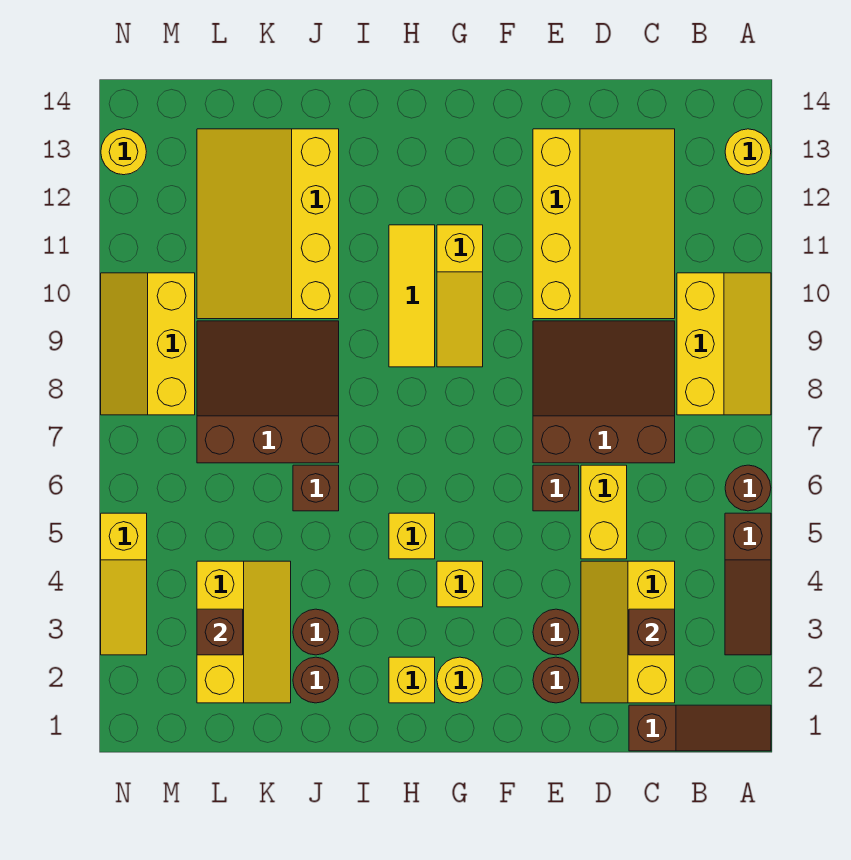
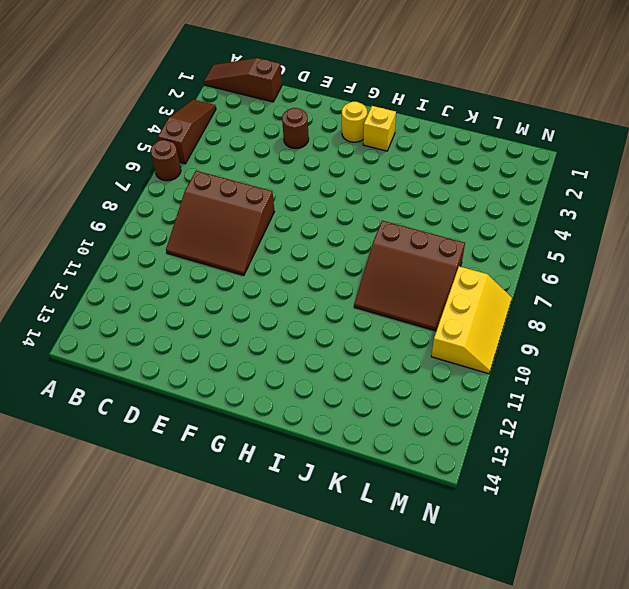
none -> yellow 2x3 slope [677,273,771,415]
none -> yellow 1x1 round brick [725,129,771,175]
none -> yellow 2x3 slope [581,561,675,703]

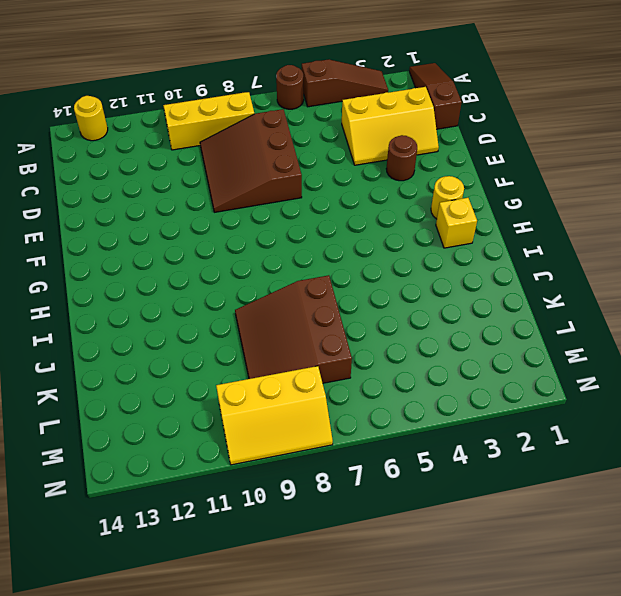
none -> yellow 3x4 slope [533,129,675,319]
none -> yellow 1x2 brick [581,465,627,559]
none -> brown 1x1 round brick [533,657,579,703]

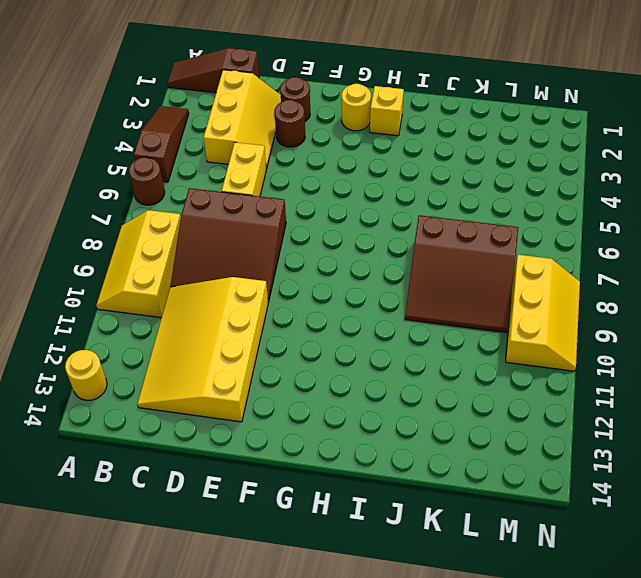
none -> brown 1x1 brick [533,465,579,511]
none -> yellow 1x1 brick [437,561,483,607]
none -> yellow 1x3 slope [437,225,483,367]

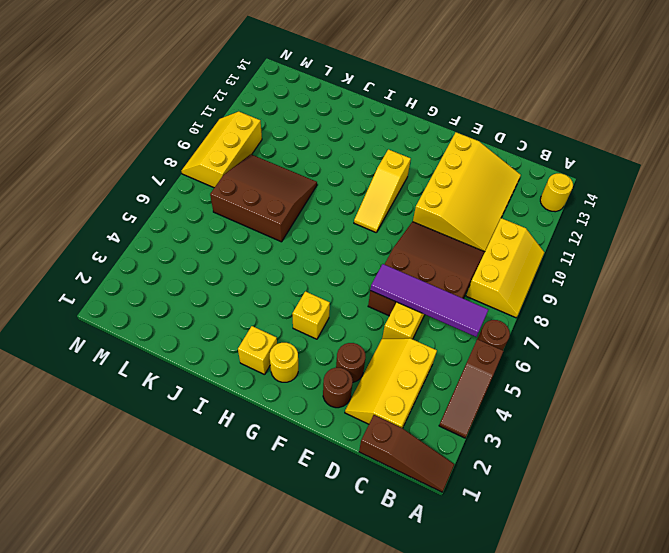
purple 1x4 tile [370,264,488,337] -> none
none -> yellow 1x1 brick [389,513,435,559]
none -> yellow 1x3 tile [389,225,435,367]
none -> brown 1x1 round brick [293,657,339,703]

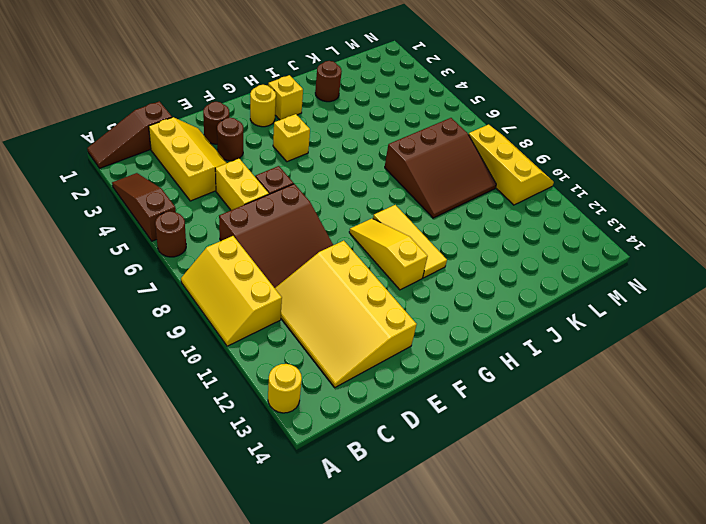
none -> yellow 1x1 brick [389,513,435,559]
none -> brown 1x1 round brick [293,609,339,655]
none -> brown 1x1 brick [293,465,339,511]

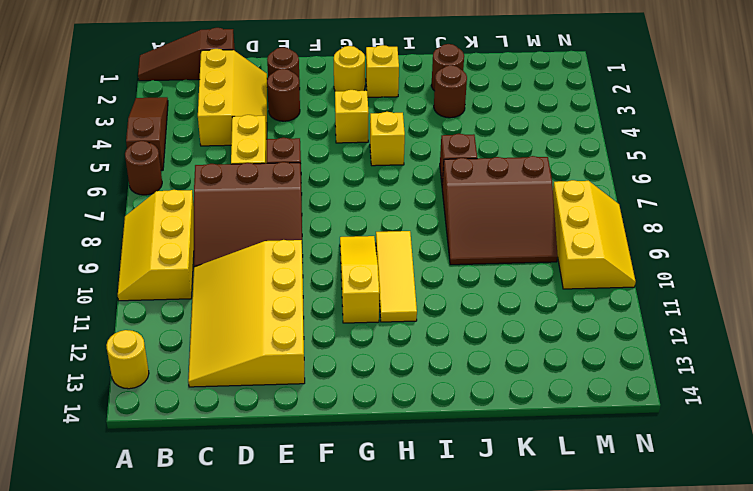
none -> yellow 3x4 slope [197,129,339,319]
none -> yellow 2x3 slope [197,561,291,703]
none -> yellow 1x3 slope [101,513,147,655]

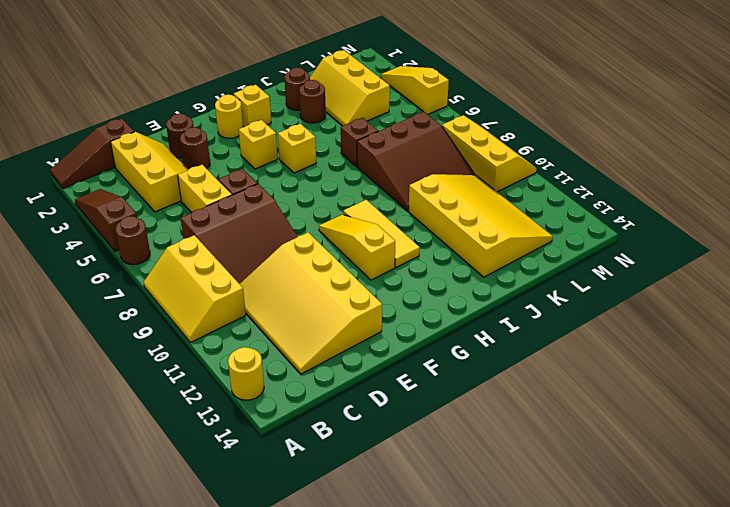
none -> yellow 1x1 round brick [101,129,146,175]
none -> brown 1x1 brick [629,609,675,655]
none -> brown 1x1 brick [197,609,243,655]

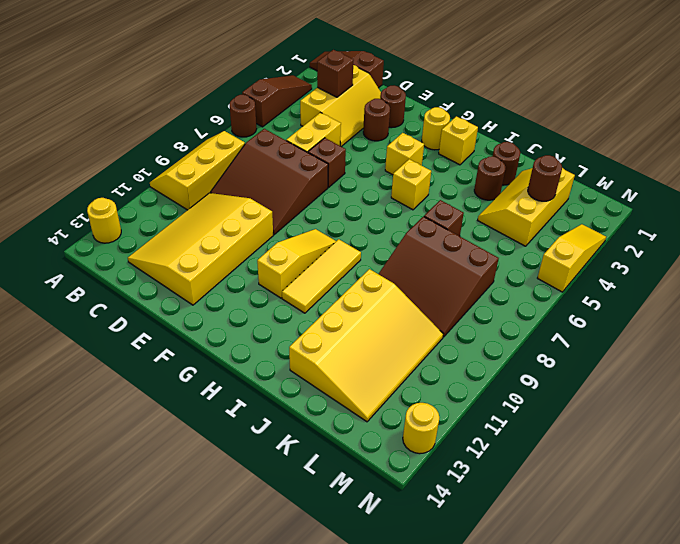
brown 1x1 round brick [528,155,562,201] -> brown 1x1 brick [197,609,243,655]
none -> yellow 2x3 slope [101,273,195,415]

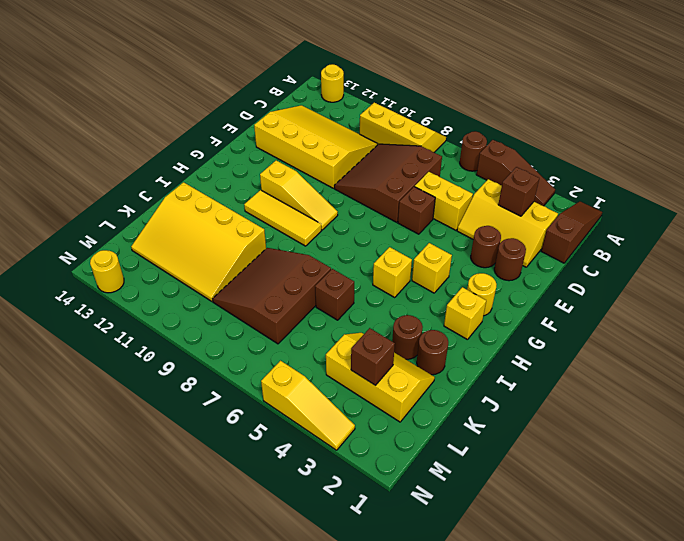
none -> yellow 2x3 slope [101,273,195,415]

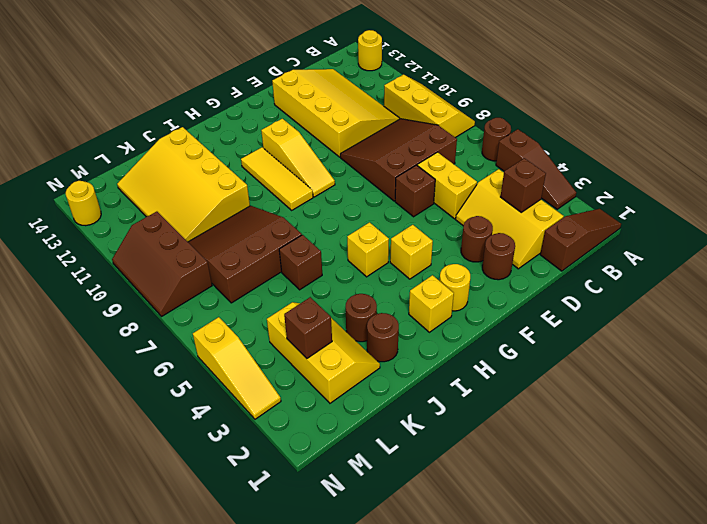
brown 2x3 slope [112,212,212,317] -> yellow 2x3 slope [101,273,195,415]

